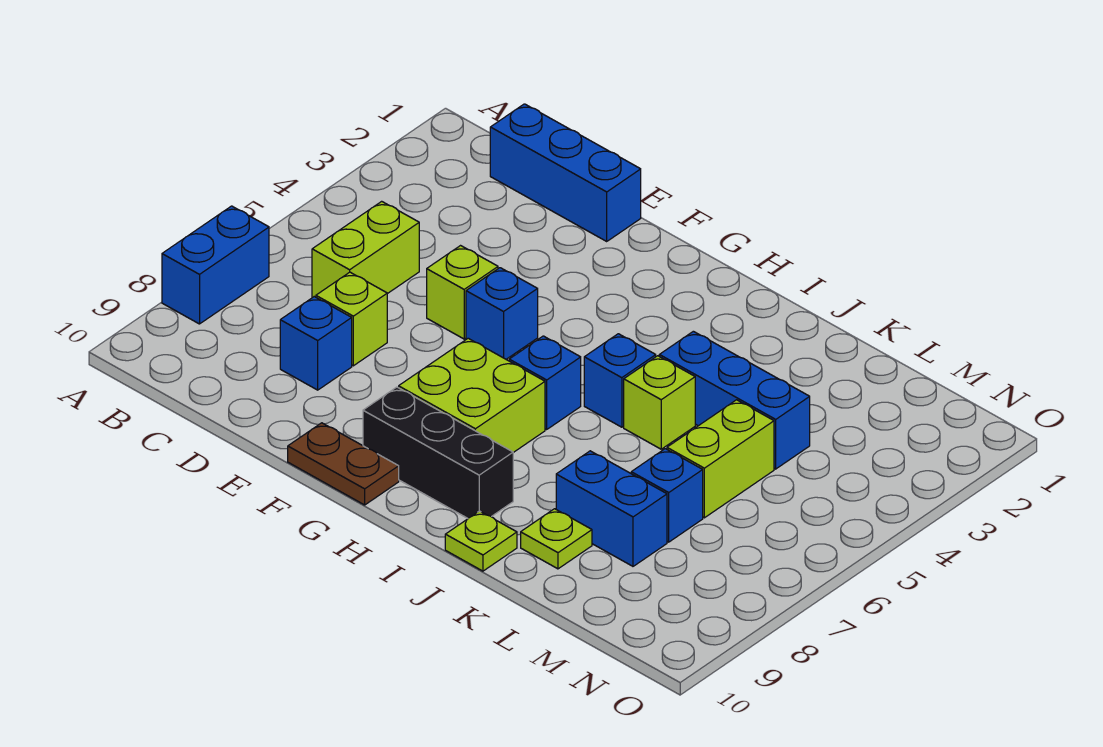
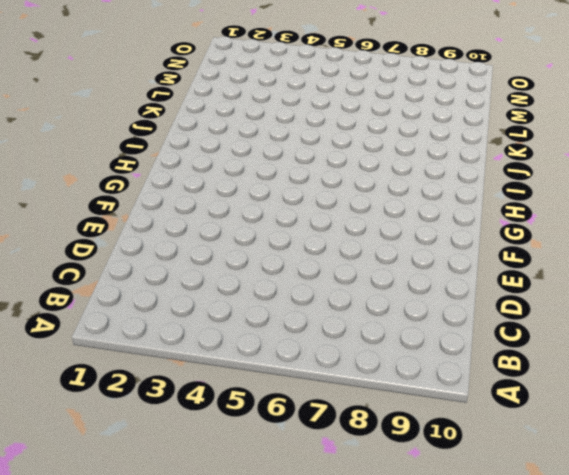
none -> blue 1x2 brick [162,206,269,324]
none -> blue 1x3 brick [490,104,641,241]
none -> lime 1x2 brick [312,201,419,298]

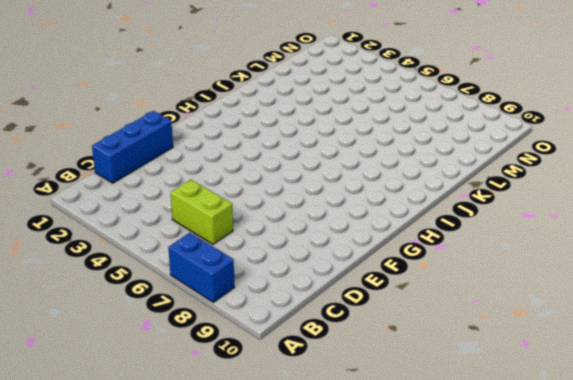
none -> lime 1x1 brick [316,272,387,366]
none -> blue 1x1 brick [280,297,352,390]
none -> lime 1x1 brick [427,246,498,339]

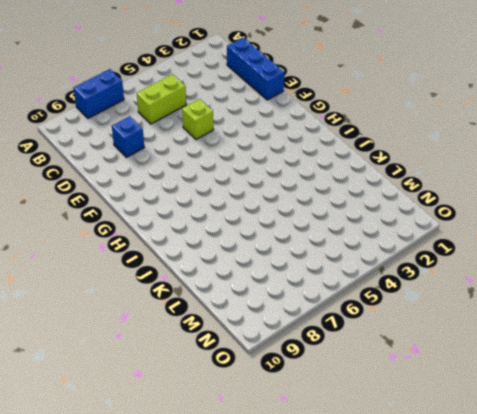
none -> lime 1x1 brick [316,272,387,366]
none -> blue 1x1 brick [466,268,538,359]
none -> brown 1x2 plate [288,423,399,505]

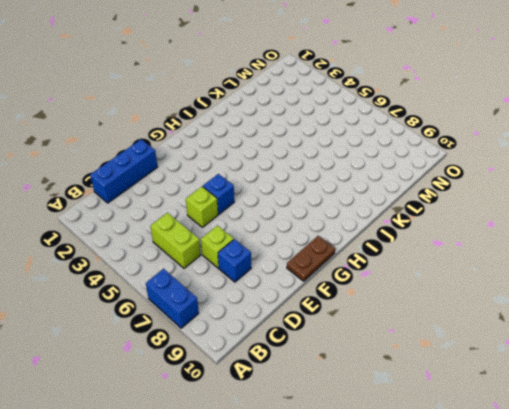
none -> lime 2x2 brick [399,338,545,453]
none -> black 1x3 brick [363,387,513,518]
none -> blue 1x1 brick [509,336,581,429]

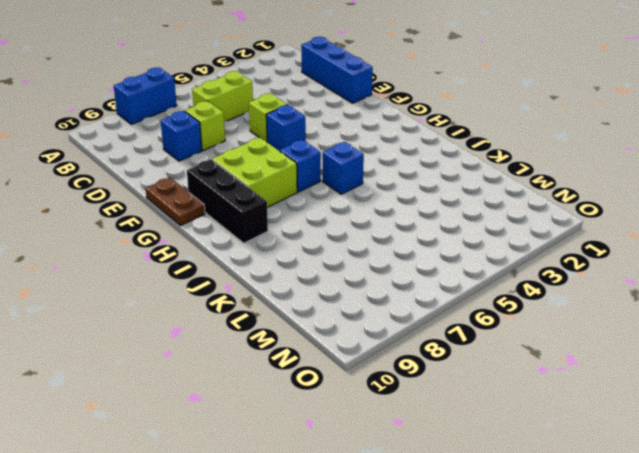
none -> blue 1x3 brick [659,331,810,469]
none -> lime 1x1 brick [624,356,695,449]
none -> lime 1x1 plate [445,511,517,571]

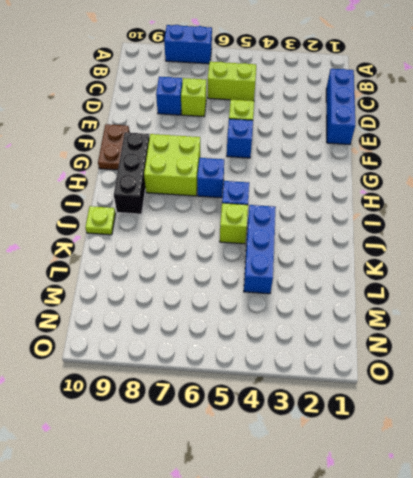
none -> blue 1x2 brick [556,451,667,566]
none -> lime 1x1 plate [521,509,592,569]
none -> lime 1x2 brick [667,400,774,518]

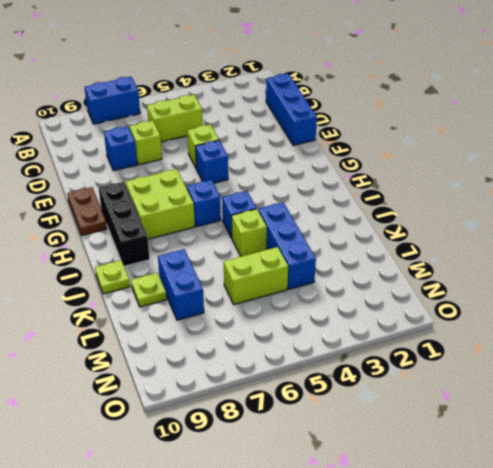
none -> blue 1x1 brick [631,449,703,542]

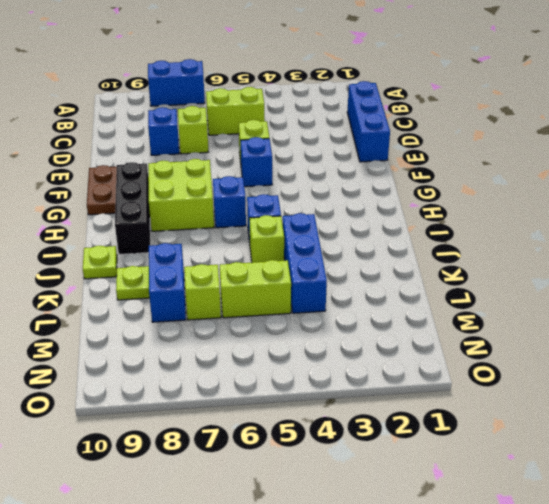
lime 1x1 brick [184,264,221,320] -> blue 1x1 brick [631,449,703,542]

